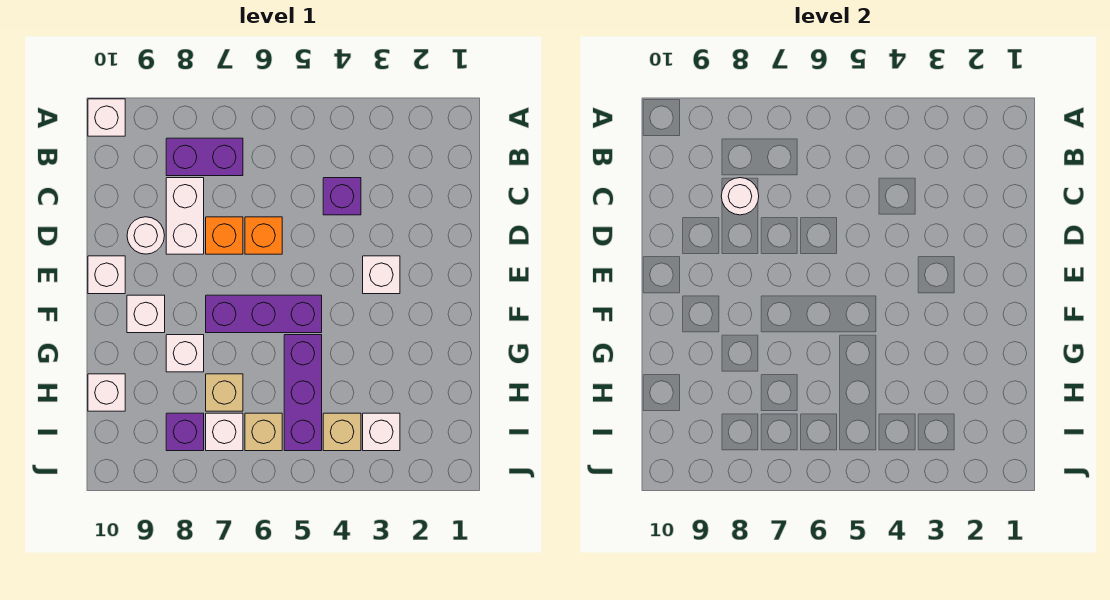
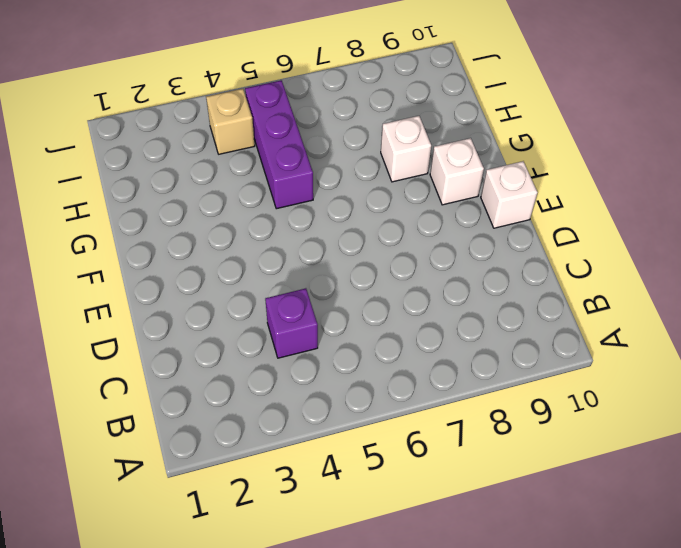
none -> white 1x1 brick [88,99,125,136]
none -> purple 1x2 brick [166,138,243,176]
none -> white 1x2 brick [166,178,204,254]

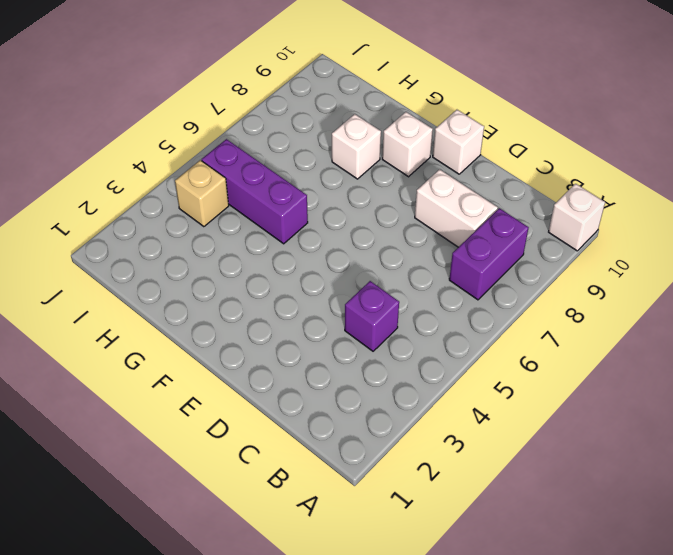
none -> orange 1x1 brick [245,217,282,254]
none -> orange 1x1 brick [206,217,243,254]
none -> white 1x1 round brick [127,217,164,254]

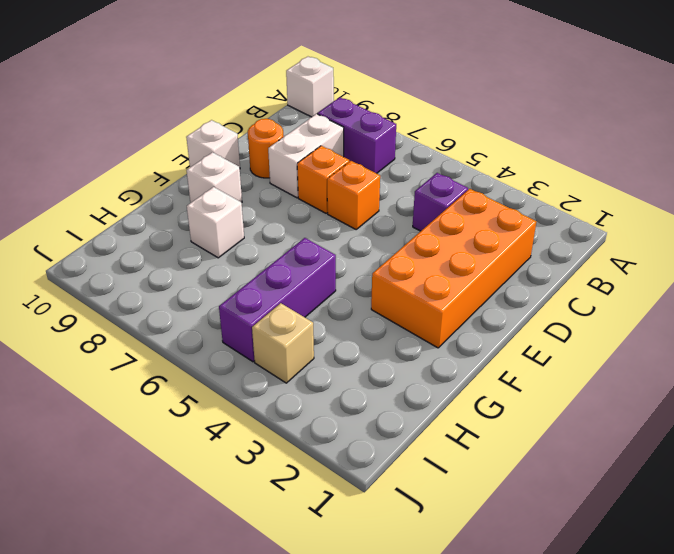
orange 2x4 brick [371,189,536,348] -> white 1x1 brick [363,256,400,294]
orange 1x1 round brick [248,119,284,178] -> white 1x1 round brick [127,217,164,254]
none -> purple 1x3 brick [206,295,322,333]
none -> tan 1x1 brick [206,374,243,411]
none -> white 1x1 brick [88,374,125,411]

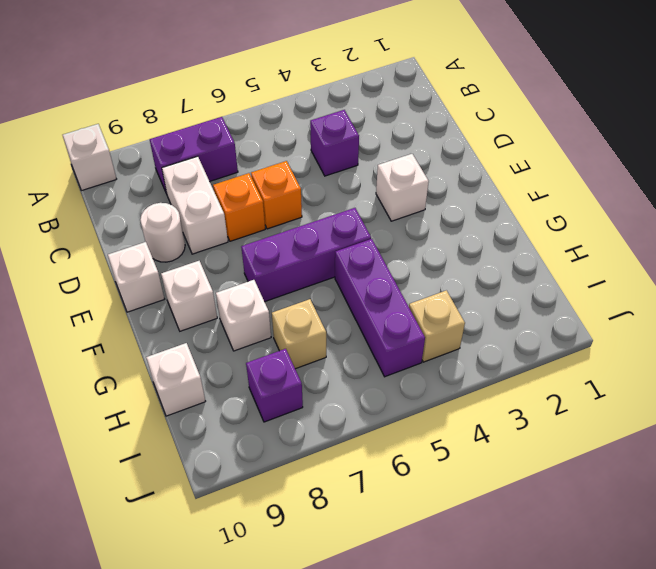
none -> white 1x1 brick [363,413,400,451]
none -> tan 1x1 brick [245,413,282,451]
none -> white 1x1 brick [206,413,243,451]

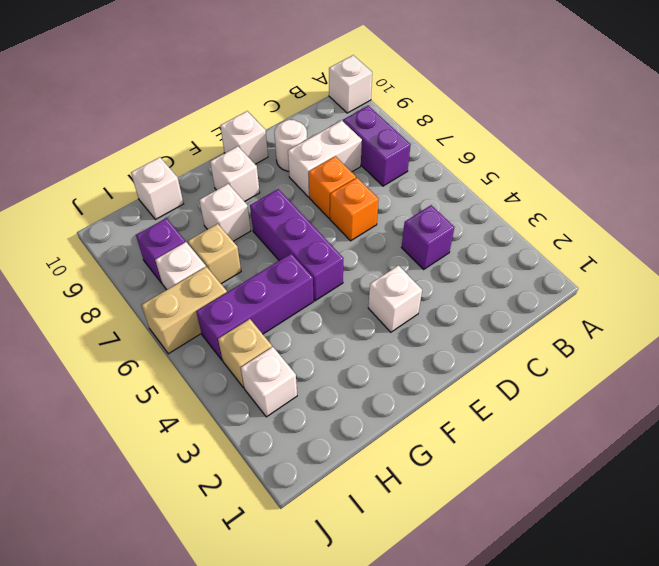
tan 1x2 brick [142,267,227,354] -> tan 1x1 brick [245,413,282,451]
none -> white 1x1 round brick [721,178,759,215]

